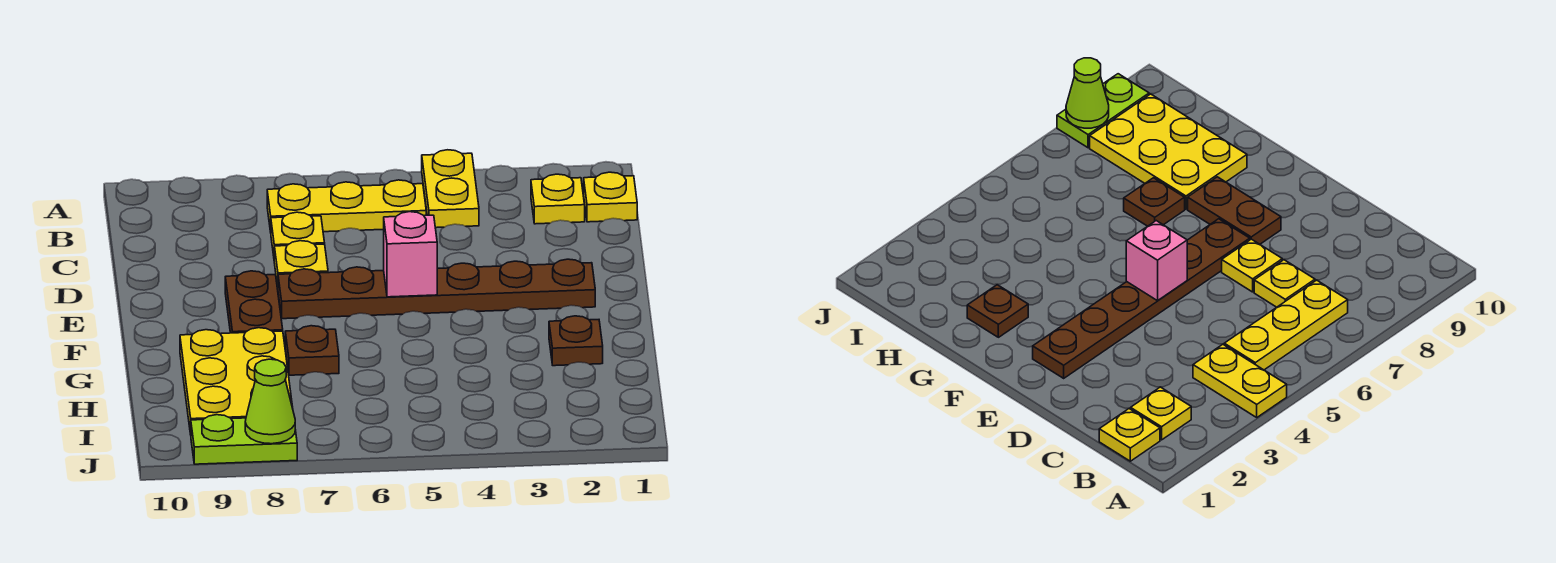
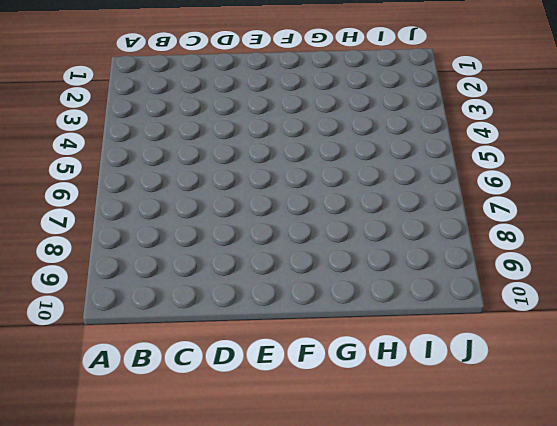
none -> yellow 1x2 plate [422,150,479,228]
none -> yellow 1x1 plate [584,172,637,222]
none -> yellow 1x1 plate [531,174,585,224]

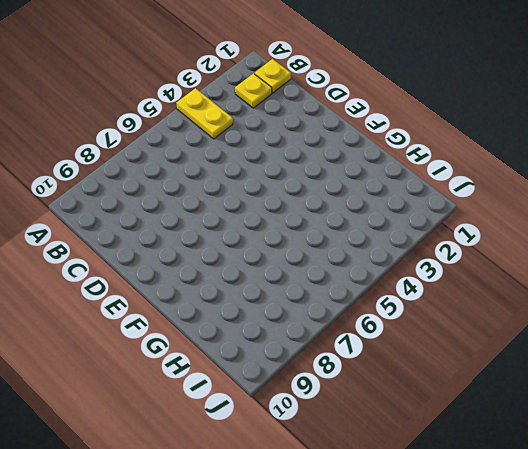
none -> yellow 1x3 plate [267,180,426,232]
none -> yellow 1x1 plate [271,212,325,256]
none -> yellow 1x1 plate [274,241,328,287]

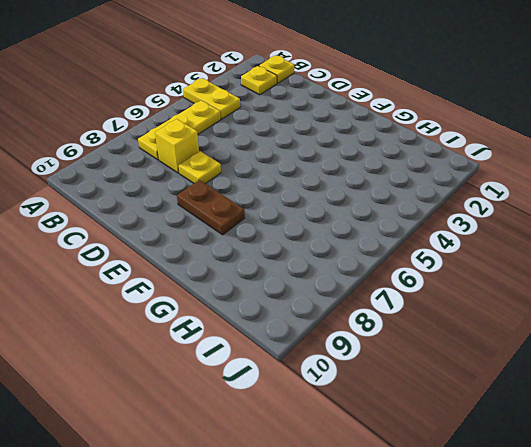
yellow 1x1 brick [155,119,199,173] -> yellow 1x1 plate [271,212,325,256]
none -> brown 1x6 plate [278,259,595,319]
none -> brown 1x1 plate [549,316,603,366]
none -> brown 1x1 plate [285,326,339,375]

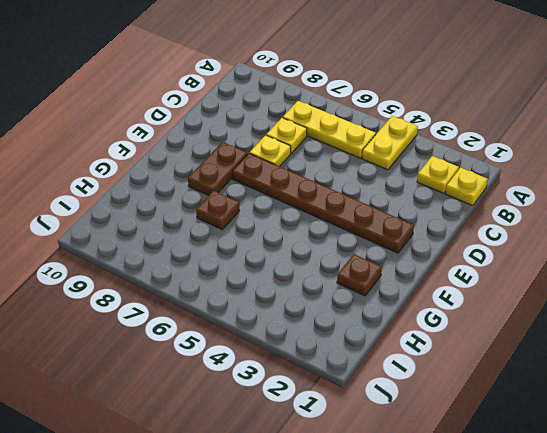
none -> yellow 2x3 plate [180,328,293,434]
none -> lime 1x2 plate [191,415,297,464]
none -> pink 1x1 brick [384,212,437,297]

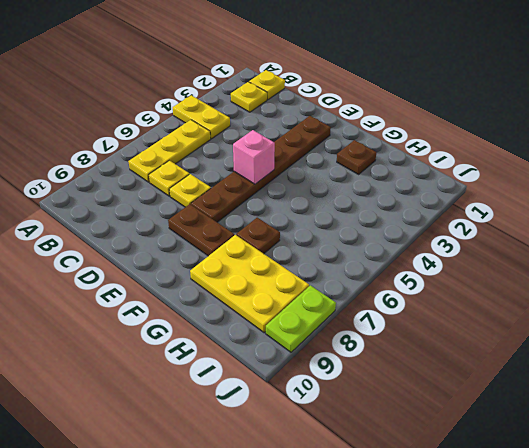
none -> lime 1x1 cone [245,359,295,444]

